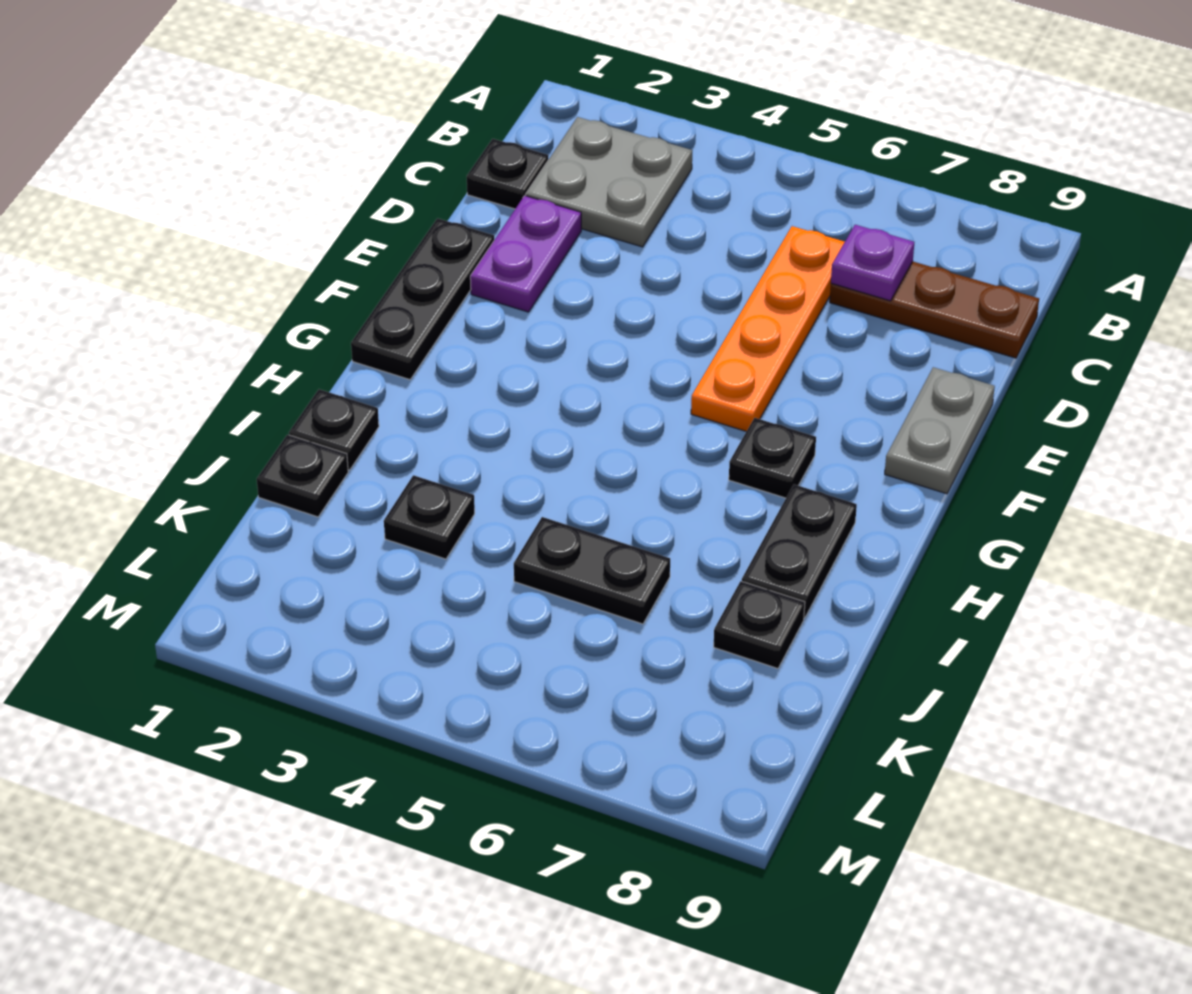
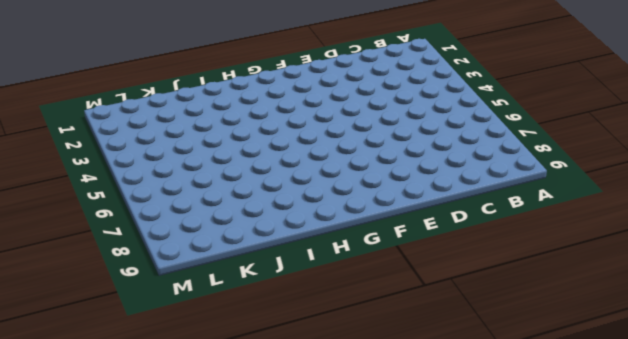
none -> grey 2x2 plate [526,117,692,247]
none -> black 1x1 plate [467,139,548,209]
none -> orange 1x4 plate [691,226,845,431]

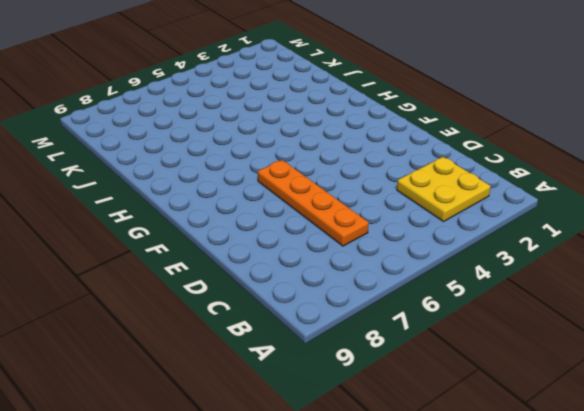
yellow 2x2 plate [397,157,491,222] -> grey 2x2 plate [526,117,692,247]
none -> black 1x1 plate [467,139,548,209]
none -> brown 1x3 plate [830,261,1039,358]
none -> purple 1x2 plate [470,196,581,312]

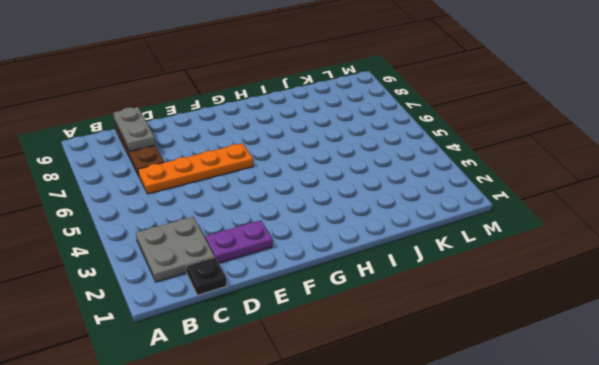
grey 1x2 plate [113,107,155,151] -> grey 1x2 plate turned to [885,367,995,494]
none -> black 1x3 plate [351,218,494,380]
none -> black 1x1 plate [729,418,816,498]
none -> black 1x2 plate [742,484,857,618]

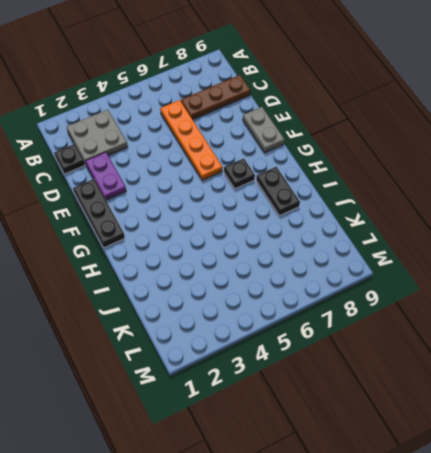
none -> black 1x1 plate [289,389,379,470]
none -> black 1x1 plate [257,435,348,517]
none -> black 1x1 plate [384,475,475,559]

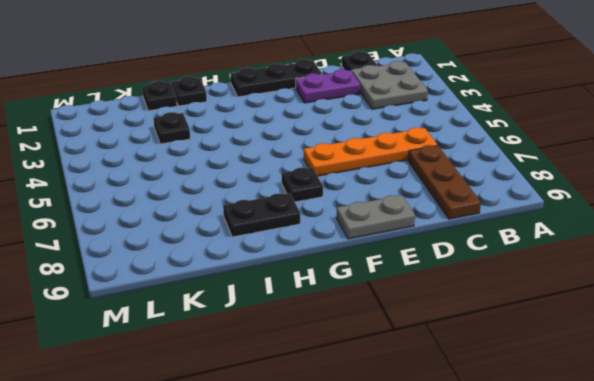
none -> black 1x2 plate [514,517,670,624]
none -> black 1x1 plate [714,581,805,669]
none -> purple 1x1 plate [831,225,914,301]

